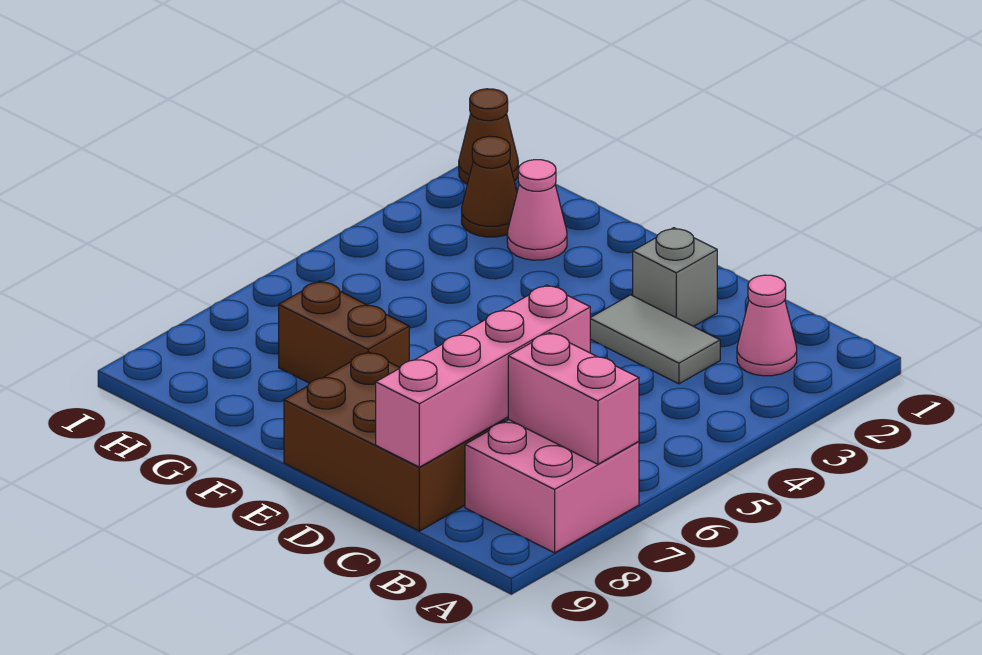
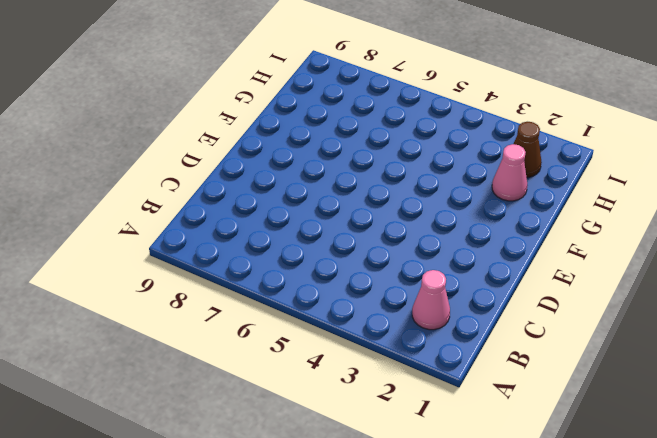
none -> pink 2x2 brick [465,420,639,553]
none -> grey 1x2 tile [590,295,720,384]

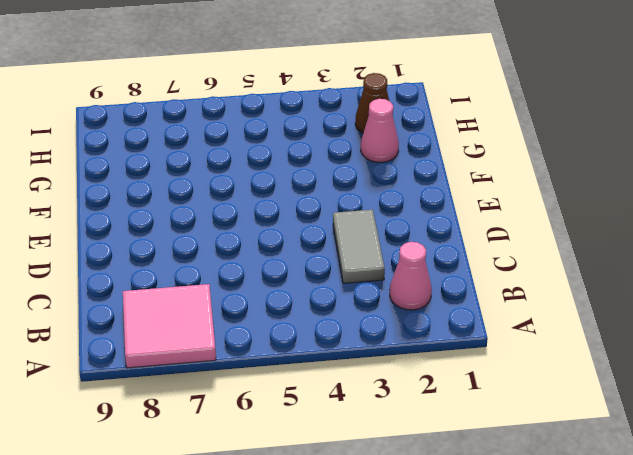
pink 2x2 tile [123,284,216,368] -> pink 2x2 brick [465,420,639,553]
none -> brown 2x3 brick [284,352,504,531]
none -> grey 1x1 brick [633,228,717,326]

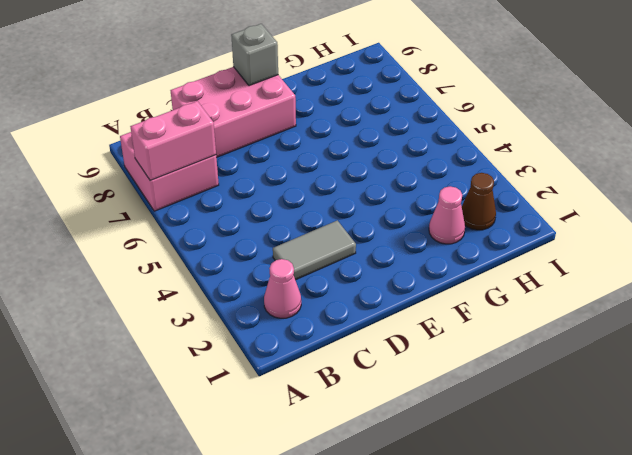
pink 2x3 brick [171,67,296,158] -> brown 2x3 brick [284,352,504,531]
grey 1x1 brick [231,24,278,86] -> grey 1x1 brick moved to [633,228,717,326]
none -> brown 1x2 brick [279,281,409,383]
none -> brown 1x1 cone [459,89,518,184]

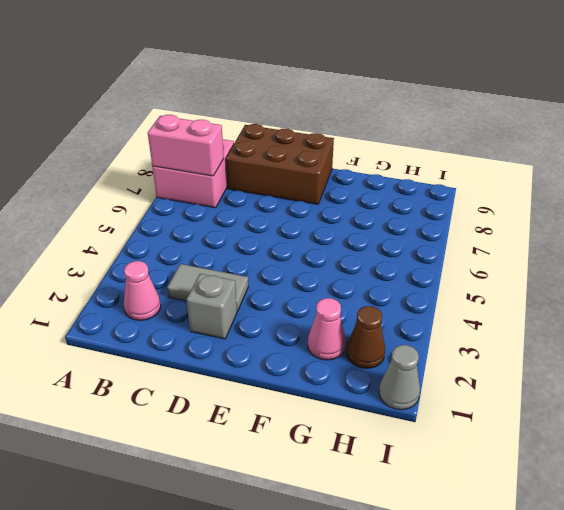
grey 1x1 cone [379,345,420,410] -> brown 1x1 cone [459,89,518,184]
none -> brown 1x2 brick [279,281,409,383]
none -> pink 1x4 brick [376,285,590,467]

